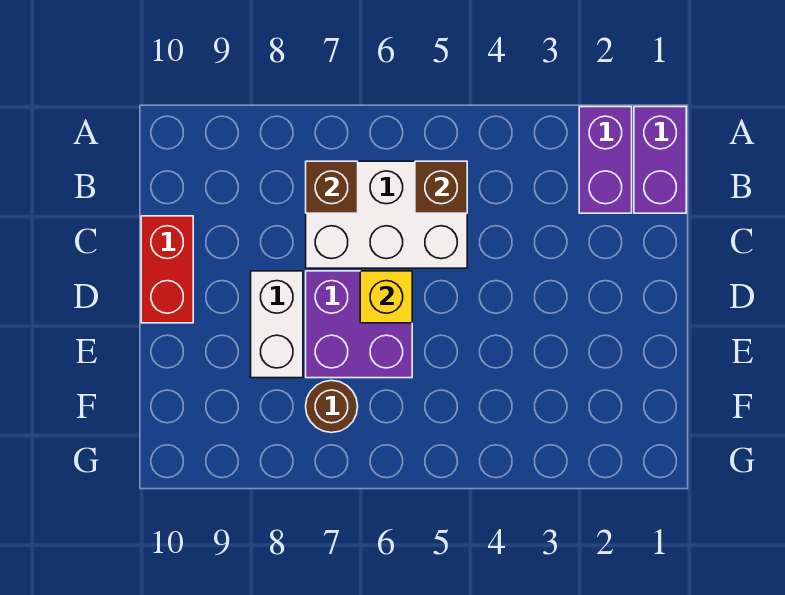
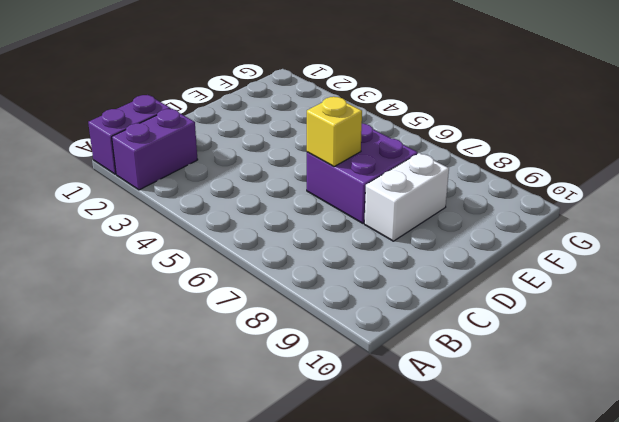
none -> white 2x3 brick [306,161,467,268]
none -> red 1x2 brick [141,216,193,323]

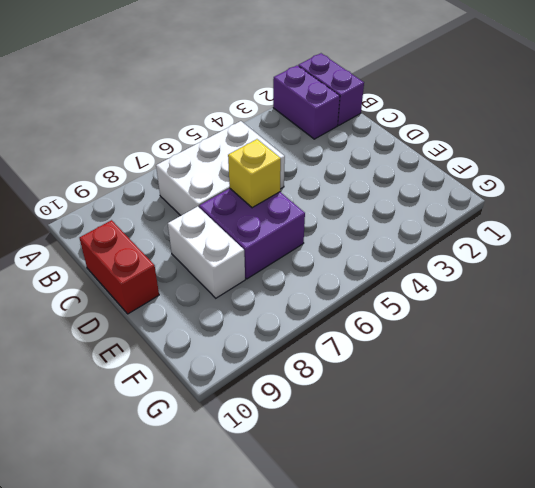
none -> brown 1x1 round brick [306,380,358,433]
none -> brown 1x1 brick [415,161,467,213]

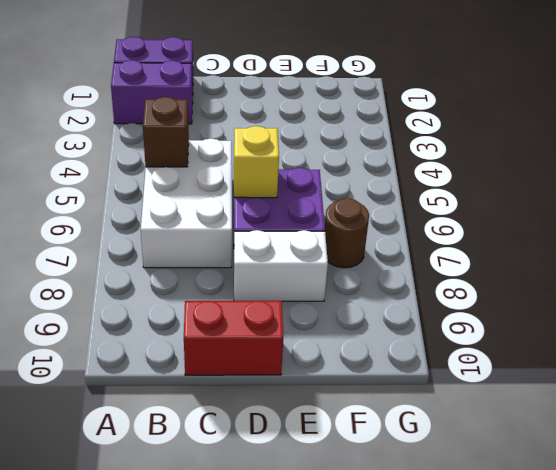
none -> brown 1x1 brick [306,161,358,213]

